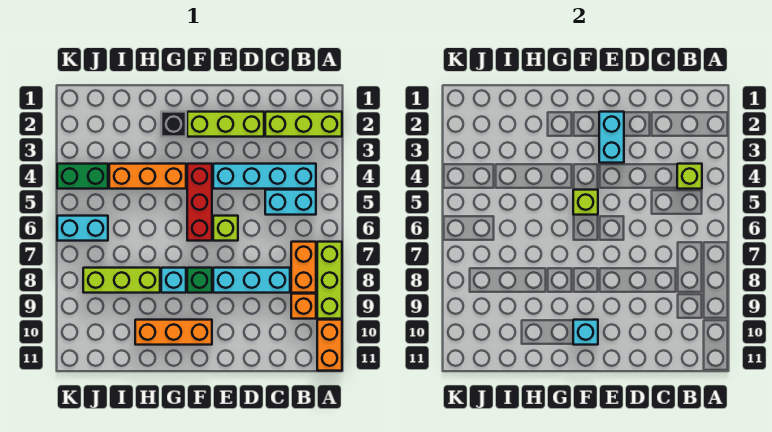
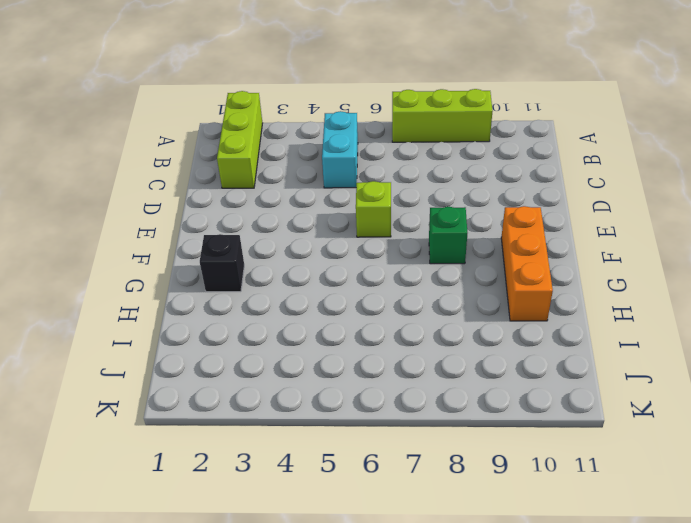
none -> orange 1x2 brick [317,320,342,371]
none -> cyan 1x4 brick [213,164,316,189]
none -> orange 1x2 brick [291,242,316,293]

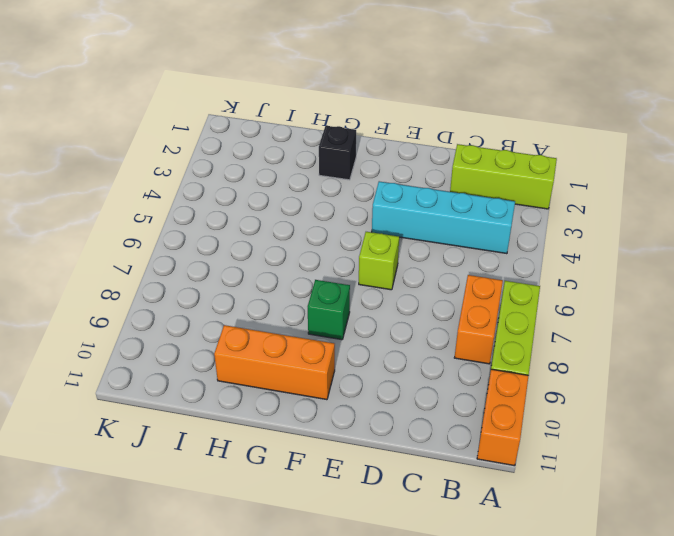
none -> cyan 1x2 brick [265,190,316,215]
none -> orange 1x1 brick [291,294,316,319]
none -> cyan 1x3 brick [213,268,290,293]

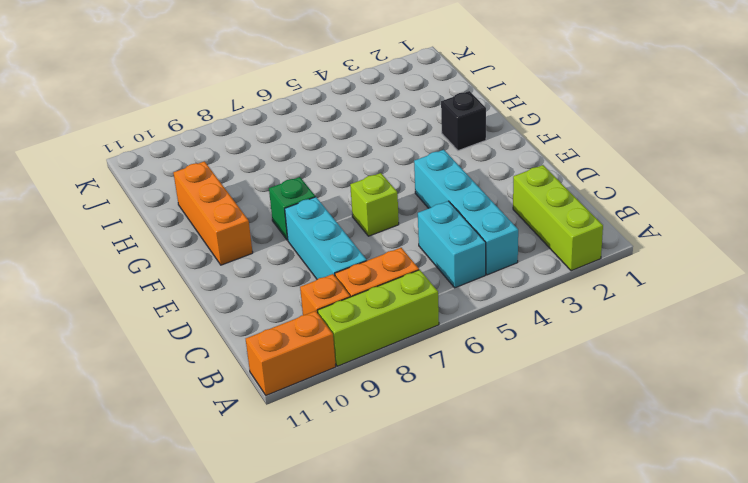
none -> lime 1x3 brick [187,112,264,137]
none -> red 1x3 brick [187,164,212,241]
none -> orange 1x3 brick [109,164,186,189]

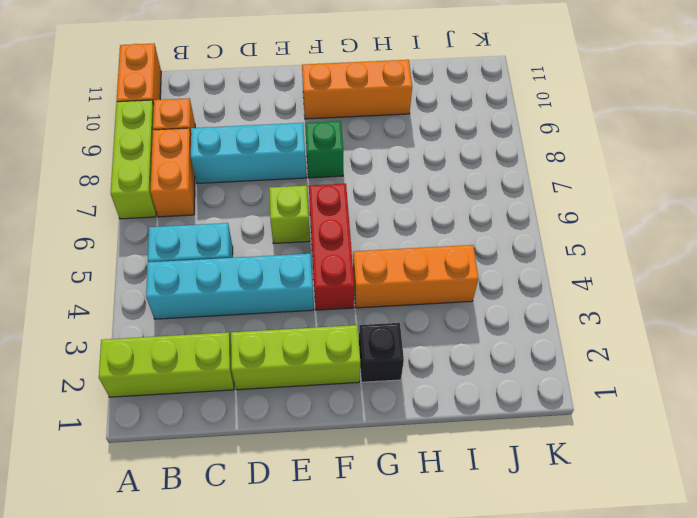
none -> cyan 1x1 brick [161,268,186,293]
none -> lime 1x3 brick [83,268,160,293]
none -> green 1x2 brick [57,164,108,189]

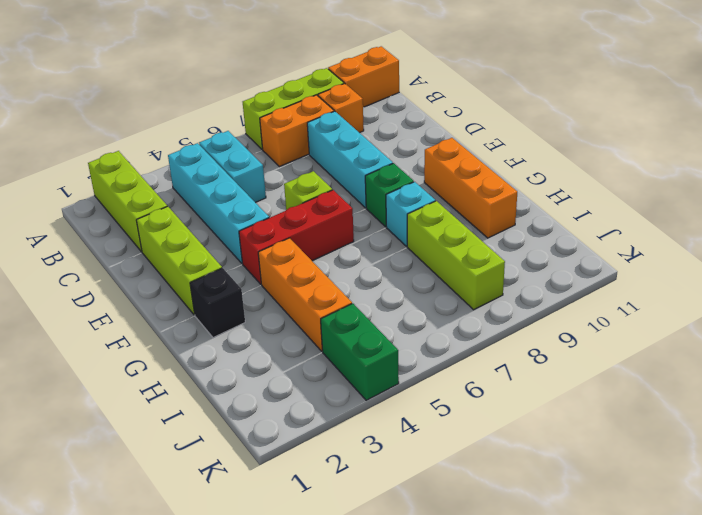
none -> cyan 1x2 brick [57,216,108,241]
none -> lime 1x1 brick [677,164,702,189]
none -> cyan 1x2 brick [599,112,624,163]

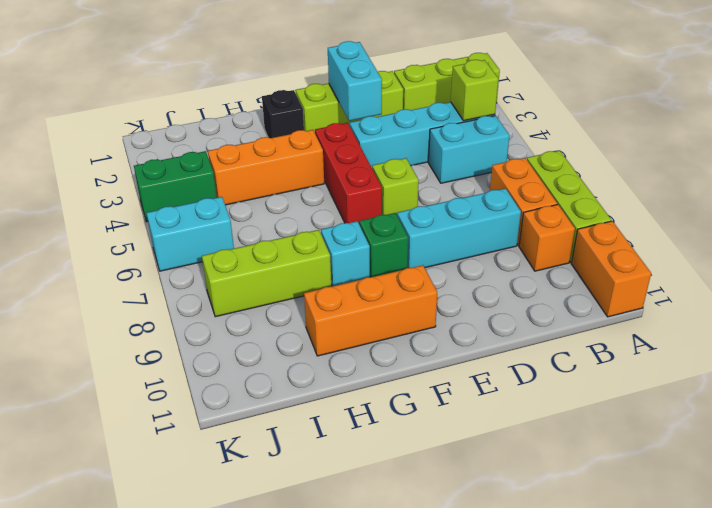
none -> lime 1x1 brick [573,190,598,215]
none -> cyan 1x1 brick [573,320,598,345]

